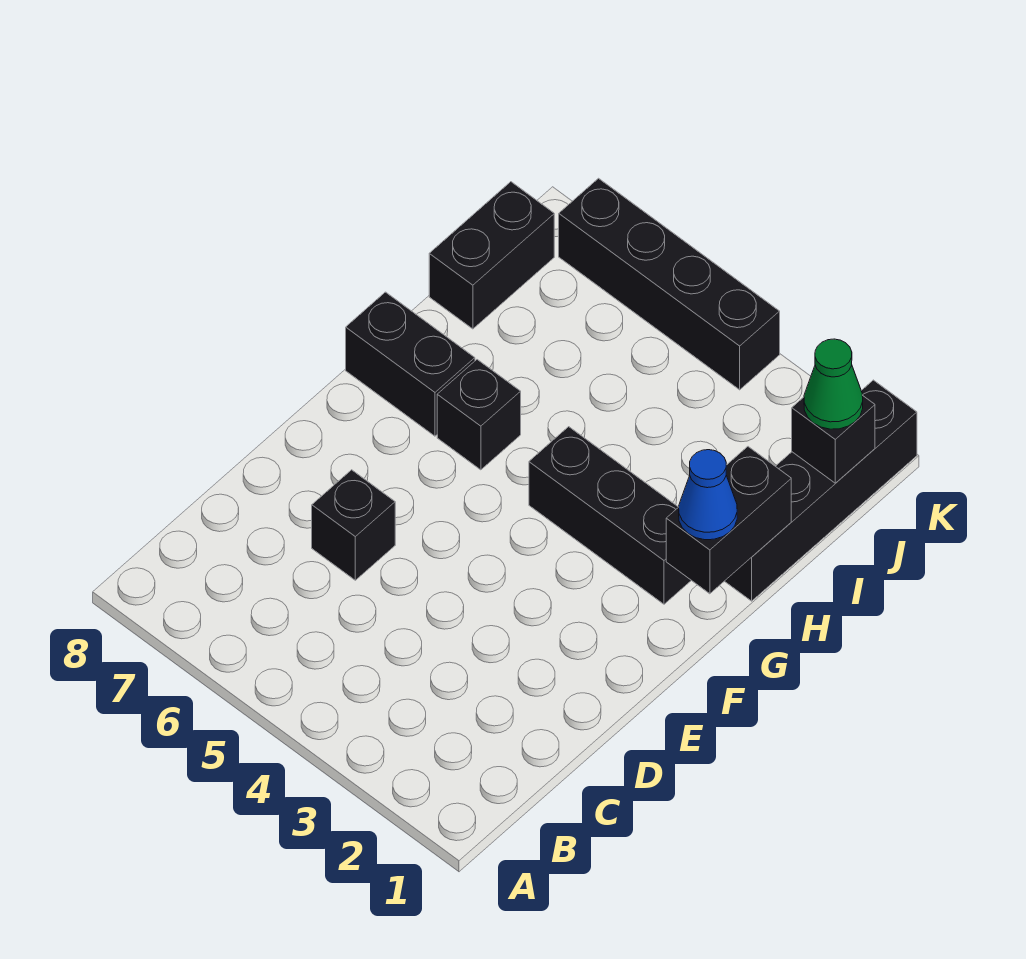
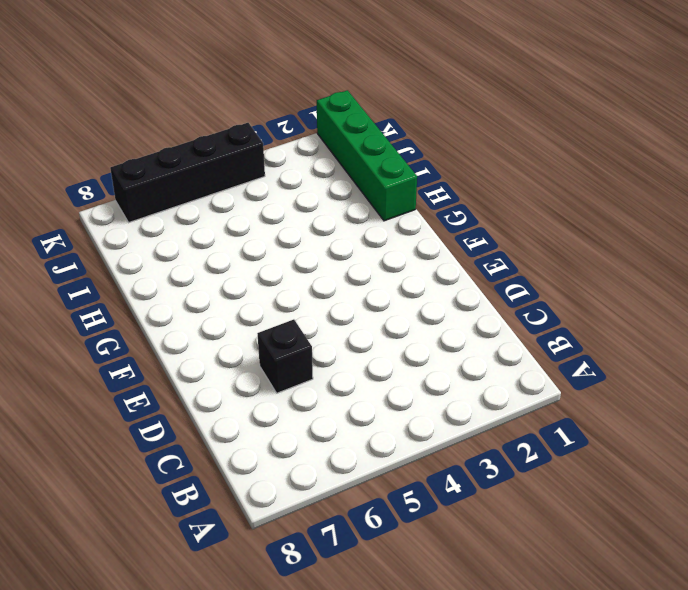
green 1x4 brick [317,90,417,221] -> black 1x4 brick [725,380,917,601]
none -> black 1x3 brick [529,427,691,604]
none -> black 1x1 brick [437,360,521,470]

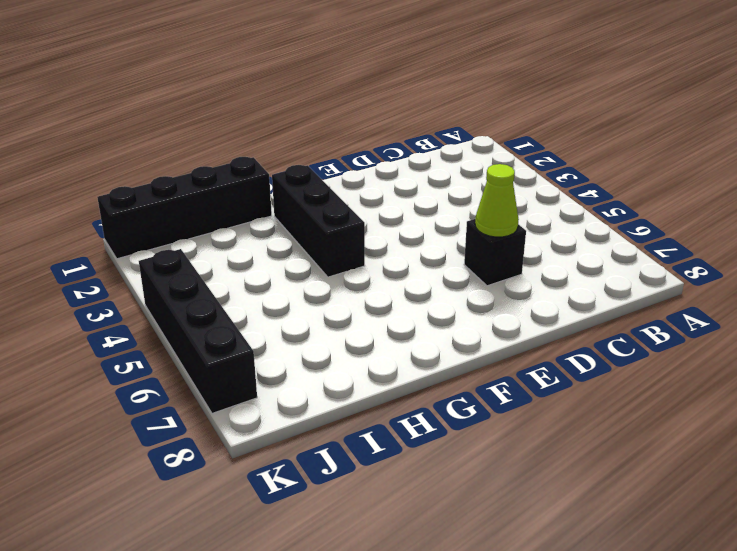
lime 1x1 cone [475,164,519,237] -> none
none -> black 1x1 brick [437,360,521,470]
none -> black 1x2 brick [346,292,475,436]

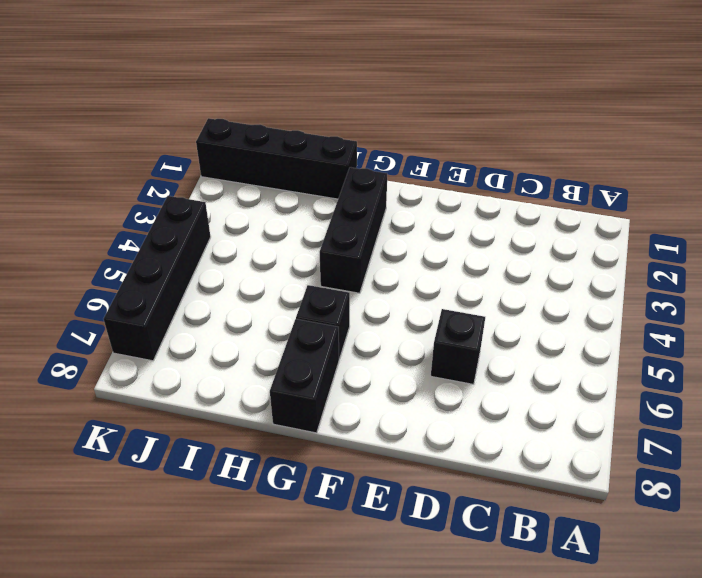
none -> black 1x2 brick [429,182,554,329]
none -> black 1x2 brick [666,447,791,594]

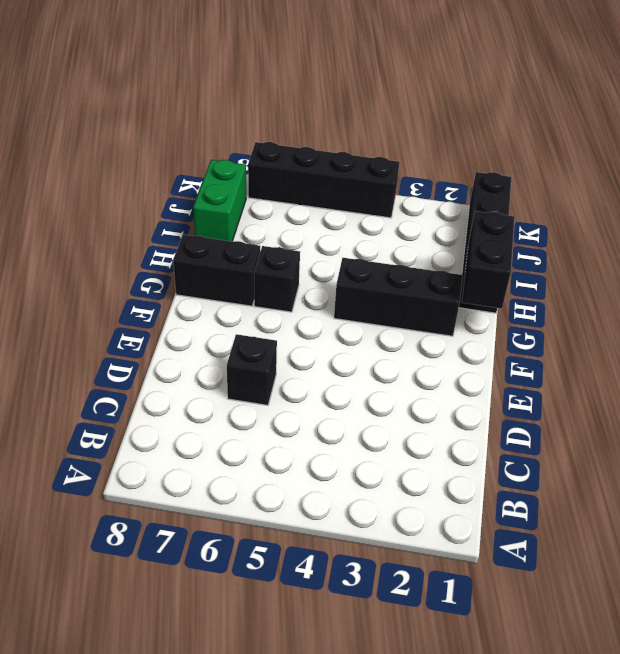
green 1x2 brick [193,160,246,241] -> black 1x2 brick [429,182,554,329]
none -> black 1x1 brick [792,395,875,483]
none -> blue 1x1 cone [679,450,737,540]

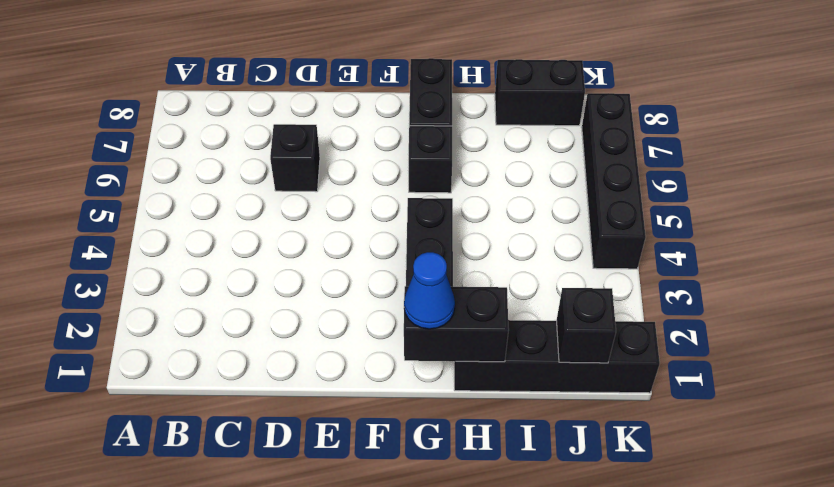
none -> green 1x1 cone [804,339,863,429]

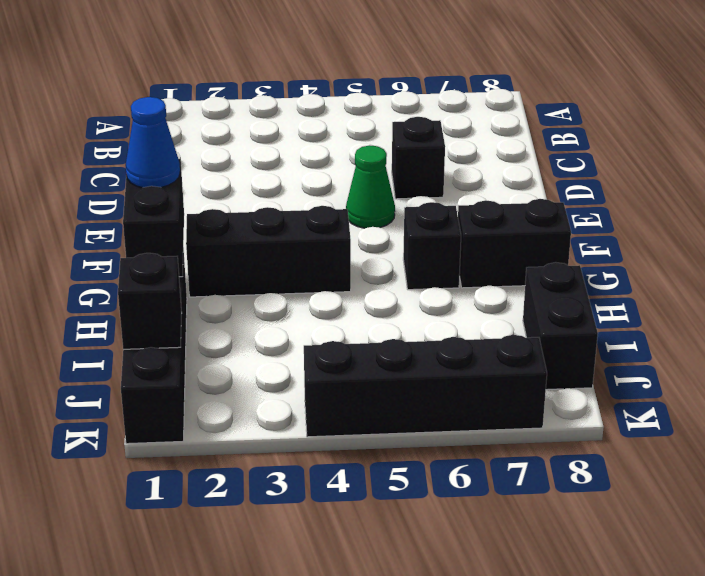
green 1x1 cone [346,145,395,228] -> green 1x1 cone moved to [804,339,863,429]

